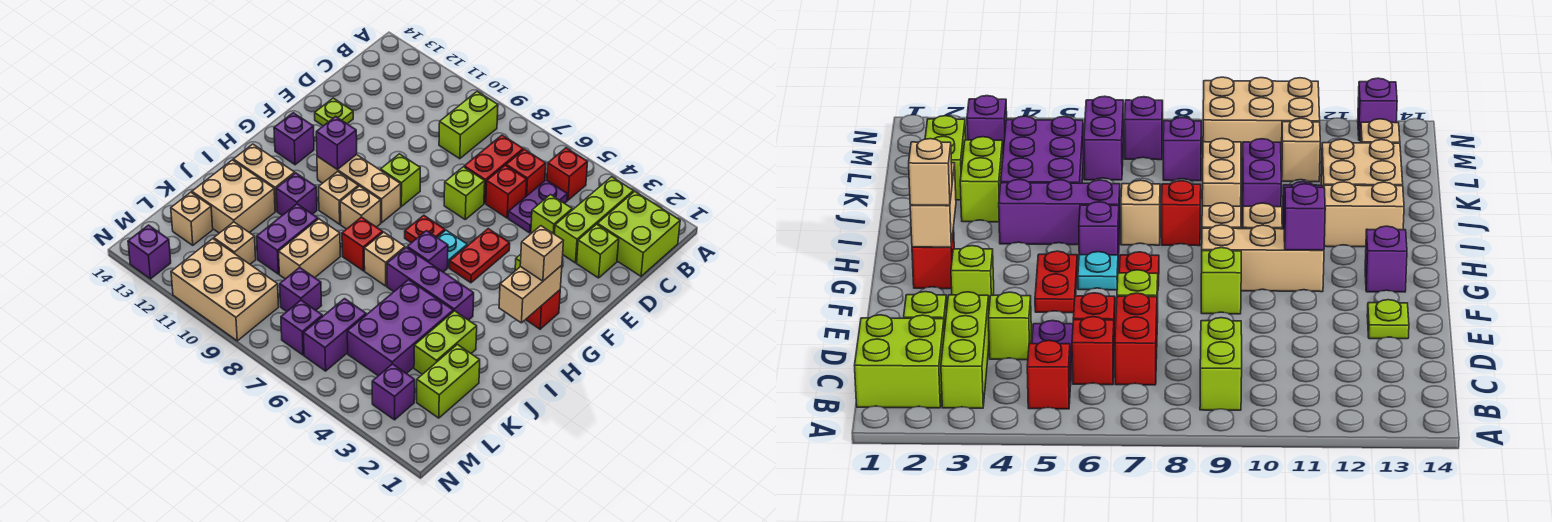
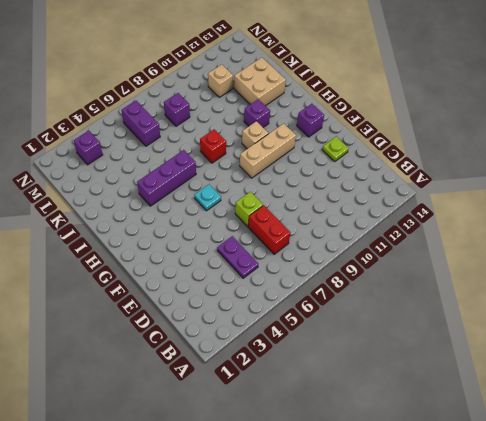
none -> lime 2x2 brick [597,191,680,276]
none -> lime 1x3 brick [555,177,633,263]
none -> red 1x1 brick [547,148,587,200]
none -> lime 1x2 brick [439,92,498,159]

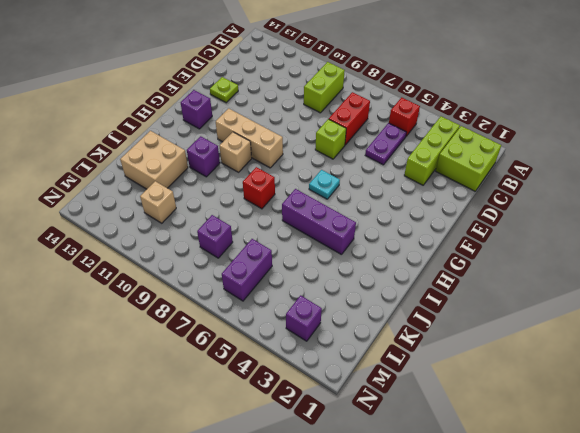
none -> red 1x1 brick [506,149,546,196]
none -> lime 1x1 brick [577,224,619,278]
none -> lime 1x1 brick [531,195,572,234]
none -> red 1x1 brick [486,165,527,218]

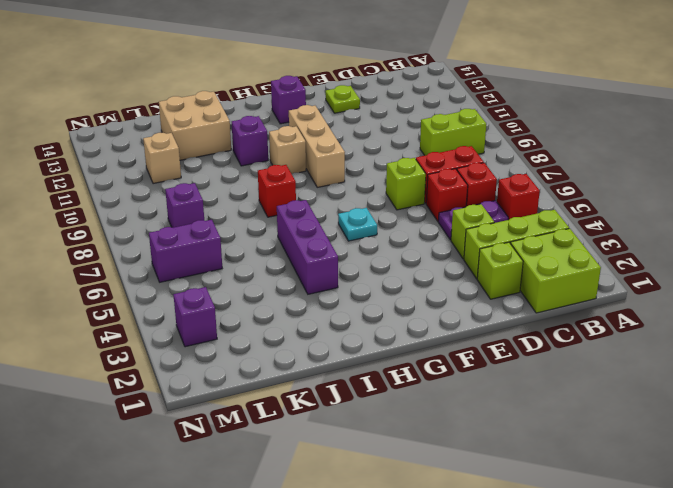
none -> lime 1x1 brick [951,246,994,306]
none -> red 1x2 plate [449,229,510,283]
none -> lime 1x1 brick [381,154,420,206]
none -> red 1x1 brick [526,290,560,329]

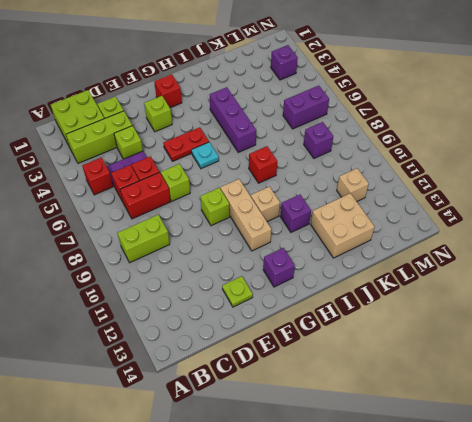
none -> red 1x1 plate [405,215,445,243]
none -> purple 1x1 brick [407,231,448,272]
none -> tan 1x1 brick [340,186,381,229]
none -> tan 1x1 brick [364,232,405,286]

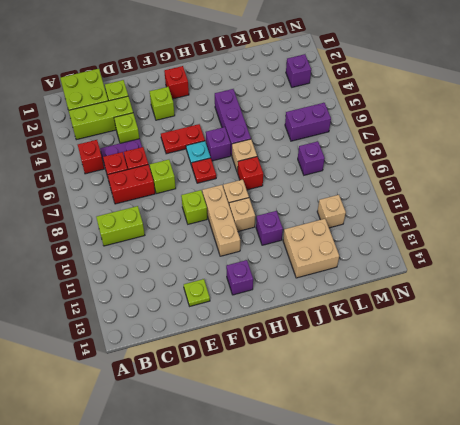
none -> tan 1x2 brick [233,144,295,211]
none -> lime 1x2 brick [414,311,477,374]
none -> purple 2x3 brick [347,280,453,376]
none -> tan 1x2 brick [279,219,340,279]

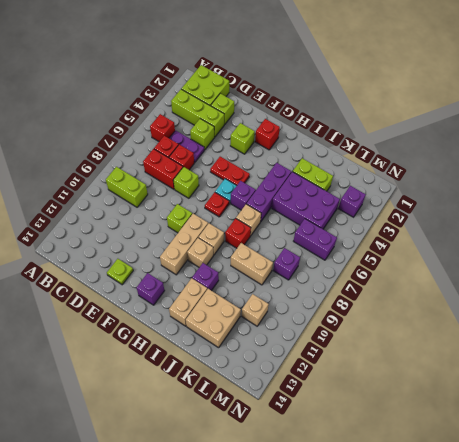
none -> purple 1x2 brick [257,204,318,274]
none -> lime 1x2 brick [417,345,480,418]
none -> tan 1x1 brick [171,192,213,245]
none -> purple 1x1 brick [281,300,323,355]

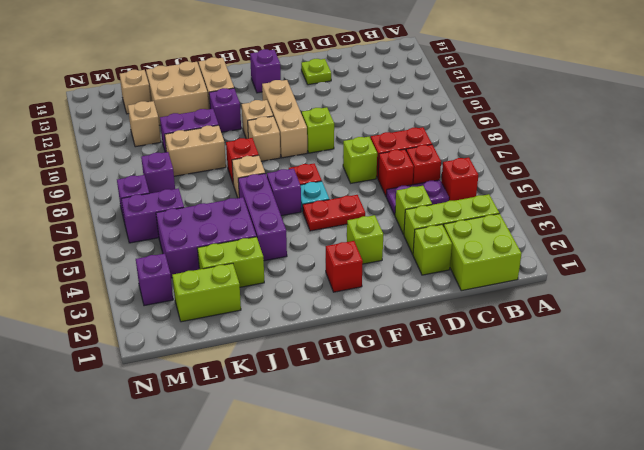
none -> lime 1x2 brick [439,92,498,159]
none -> tan 2x3 brick [171,239,279,341]
none -> purple 1x1 brick [128,225,171,279]
none -> tan 1x2 brick [499,265,562,323]

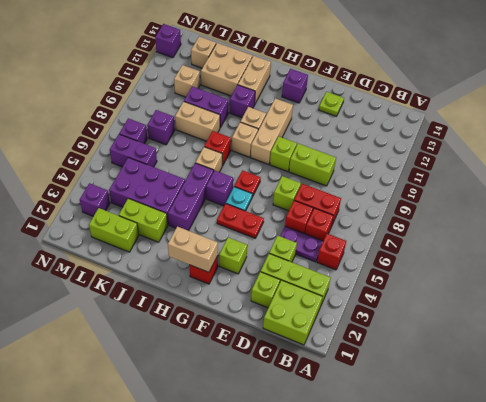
lime 1x2 brick [289,144,336,186] -> lime 1x2 brick moved to [439,92,498,159]
none -> tan 2x3 brick [171,239,279,341]
none -> purple 1x1 brick [316,116,357,170]
none -> tan 1x1 brick [520,226,563,281]

